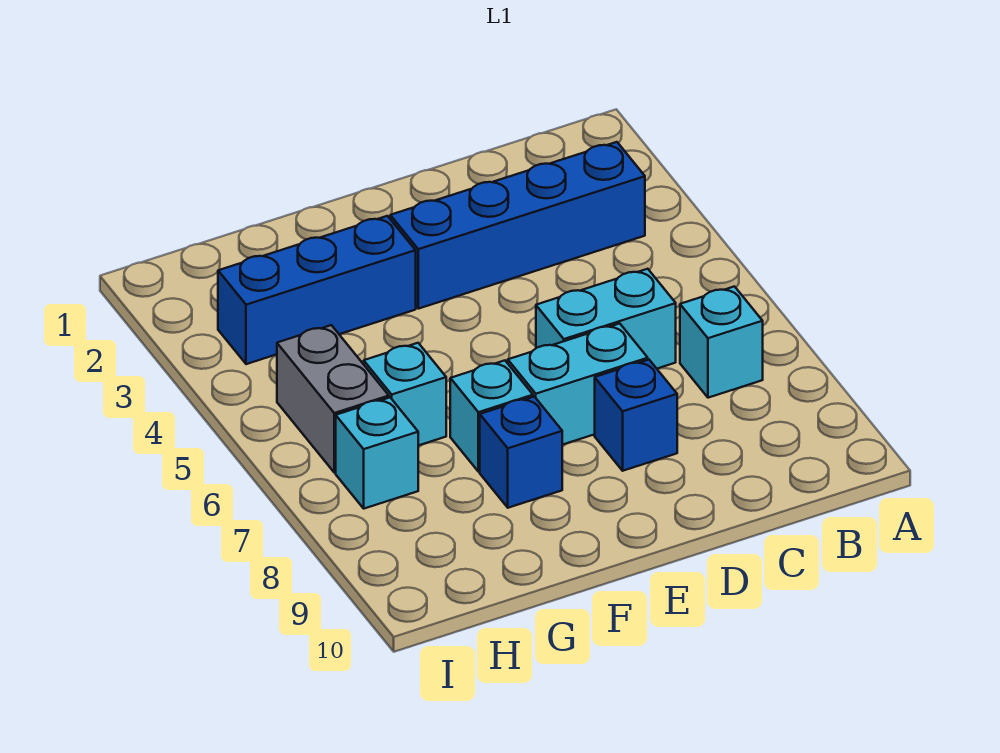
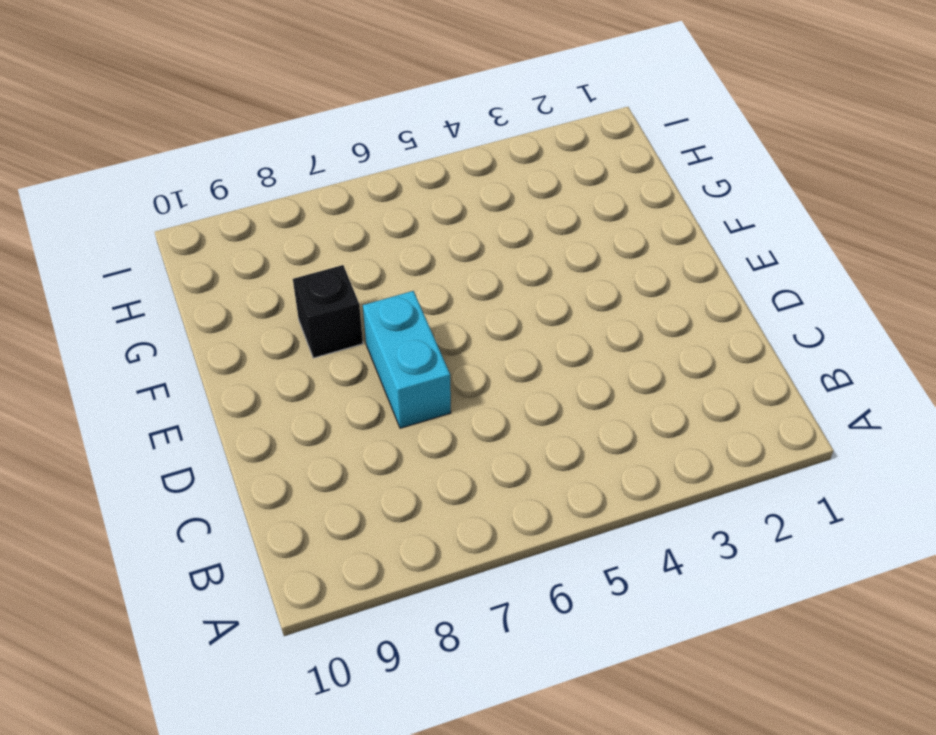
black 1x1 brick [293,265,363,358] -> blue 1x1 brick [480,397,562,508]
none -> blue 1x4 brick [390,142,645,309]
none -> cyan 1x1 brick [680,286,763,398]

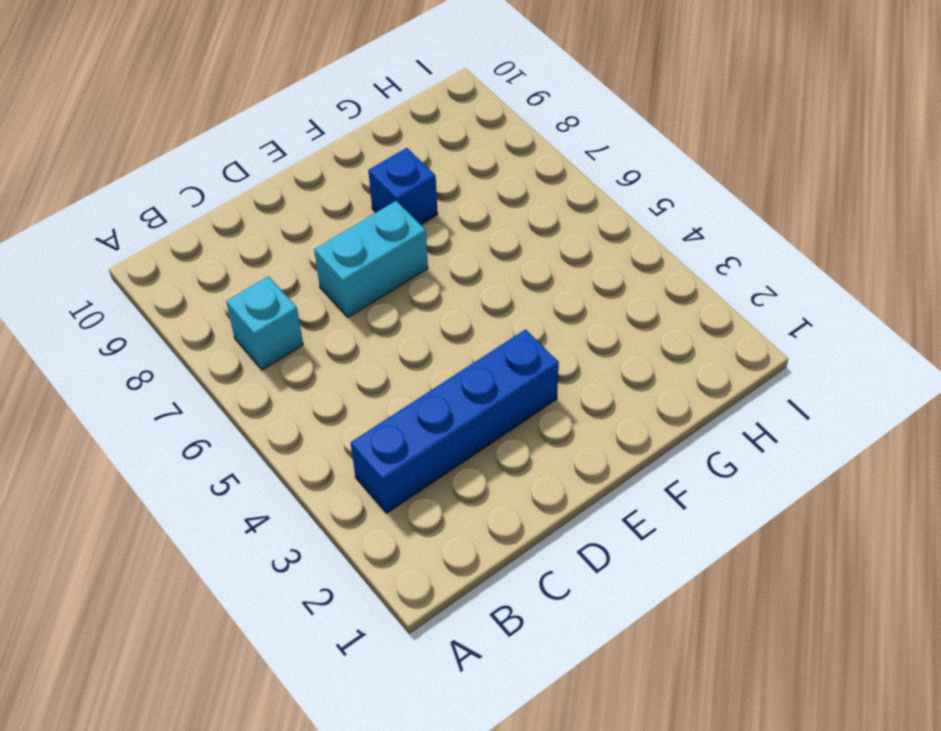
none -> cyan 1x2 brick [536,269,676,369]
none -> blue 1x1 brick [595,360,677,471]

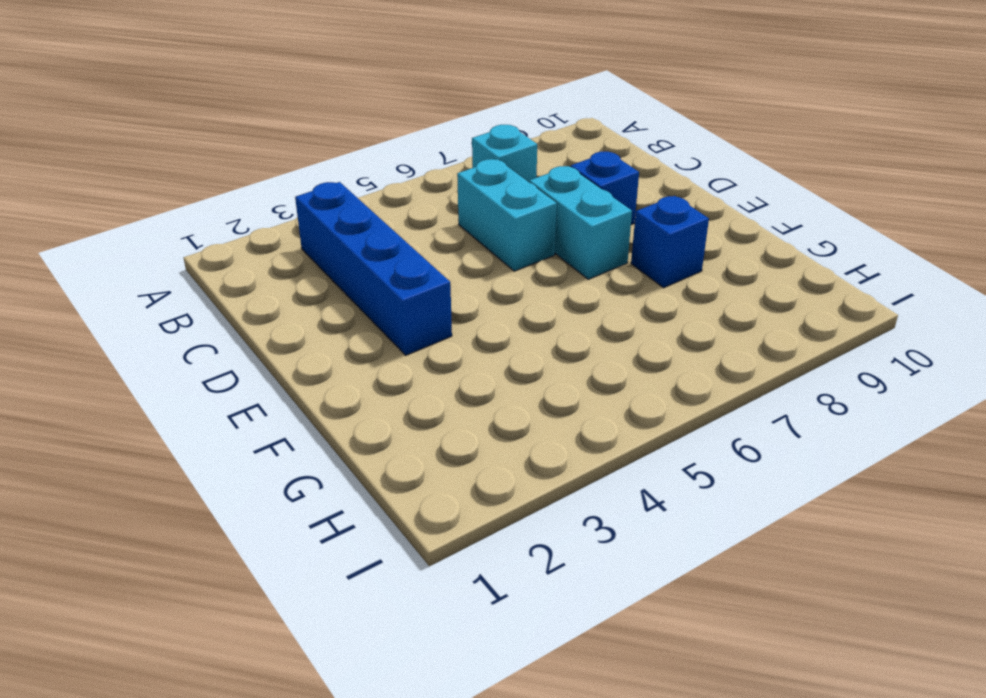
none -> blue 1x3 brick [218,216,416,364]
none -> cyan 1x1 brick [450,361,533,472]

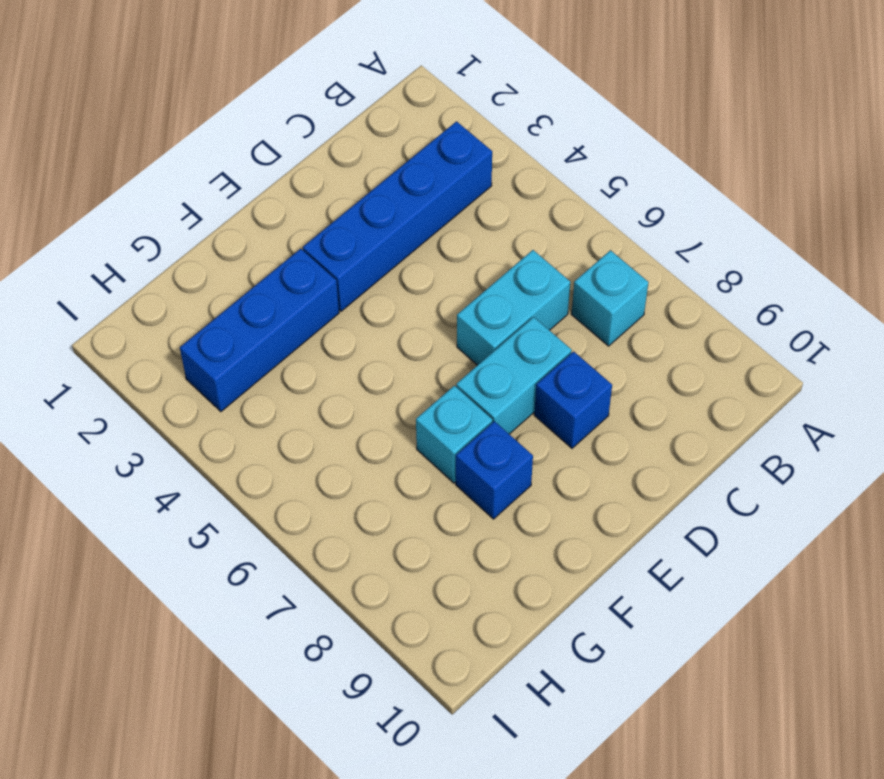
none -> cyan 1x1 brick [364,343,446,446]
none -> grey 1x2 brick [277,325,389,473]

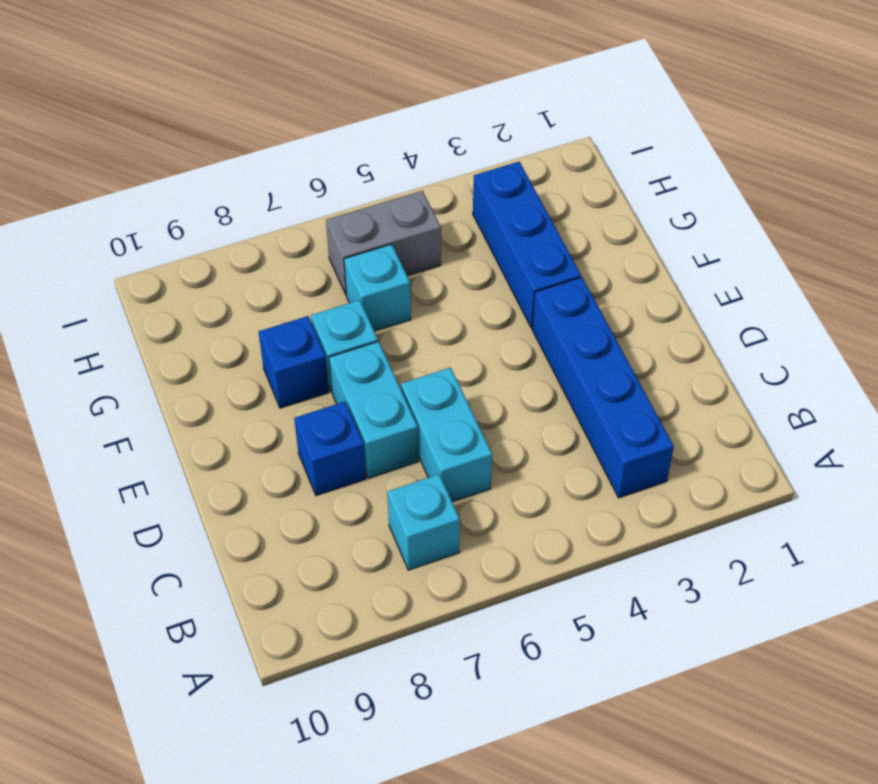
none -> cyan 1x1 brick [336,398,418,509]

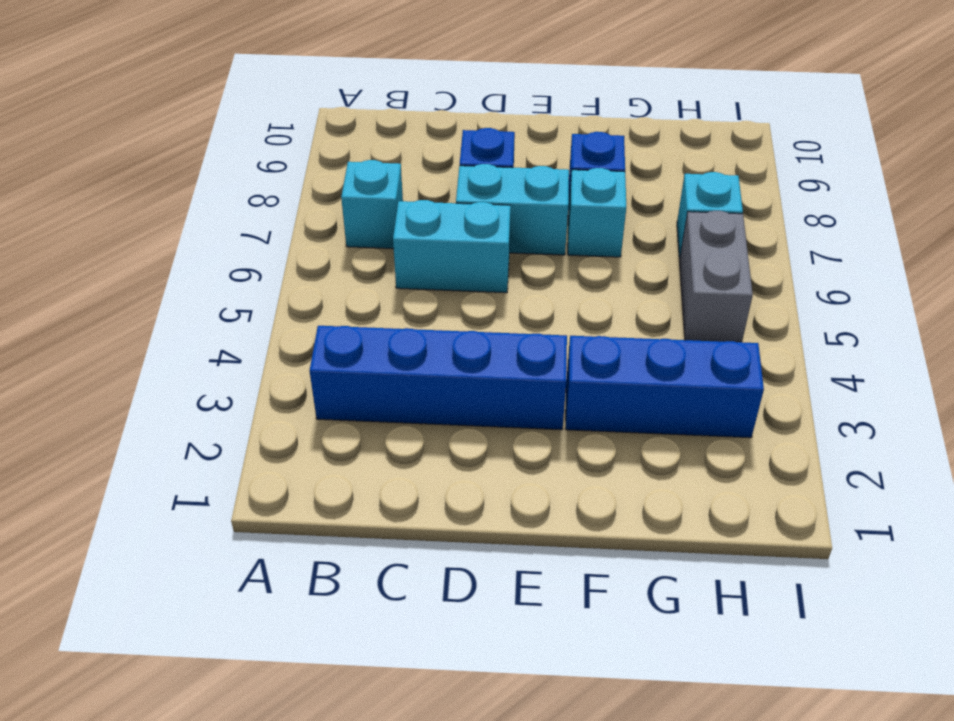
none -> cyan 1x1 brick [364,343,446,446]

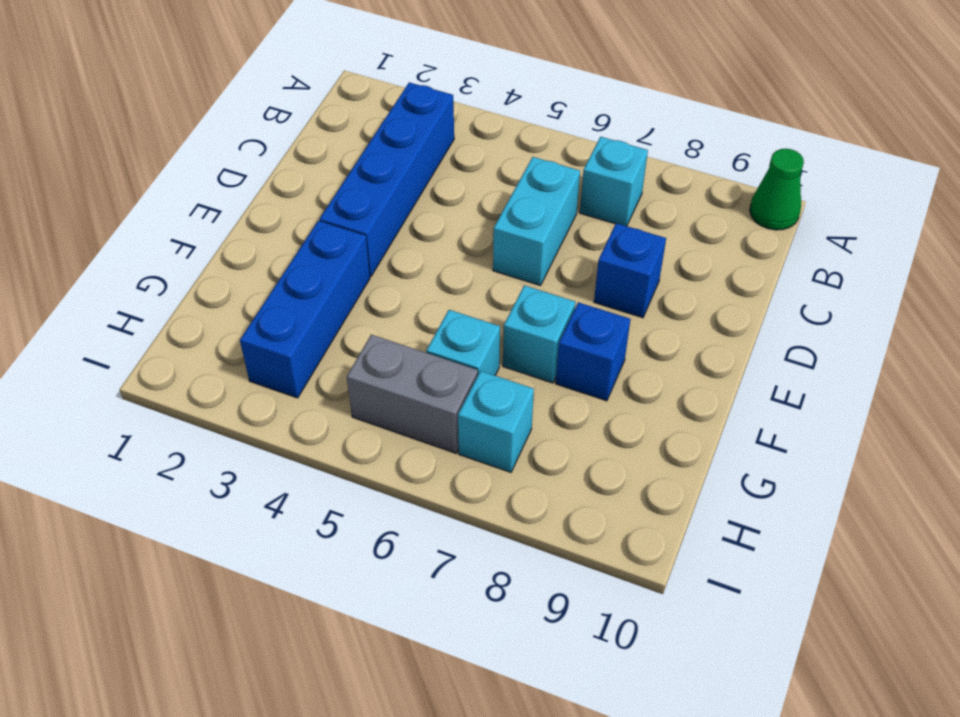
green 1x1 cone [750,149,804,230] -> none
none -> cyan 1x2 brick [508,323,648,445]

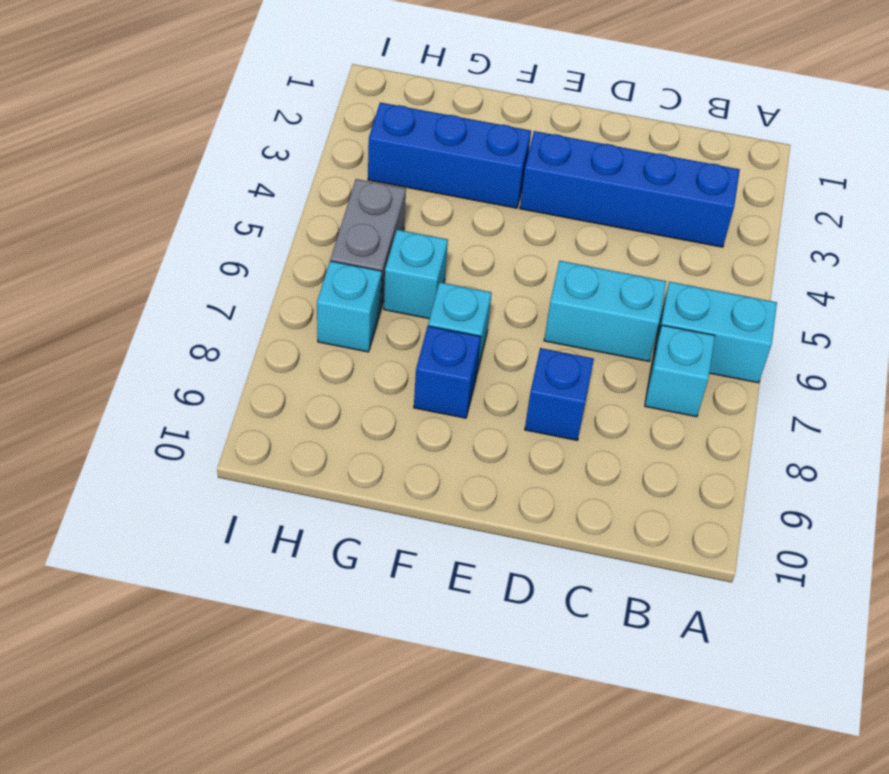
cyan 1x2 brick [653,282,777,383] -> cyan 1x2 brick moved to [508,323,648,445]

